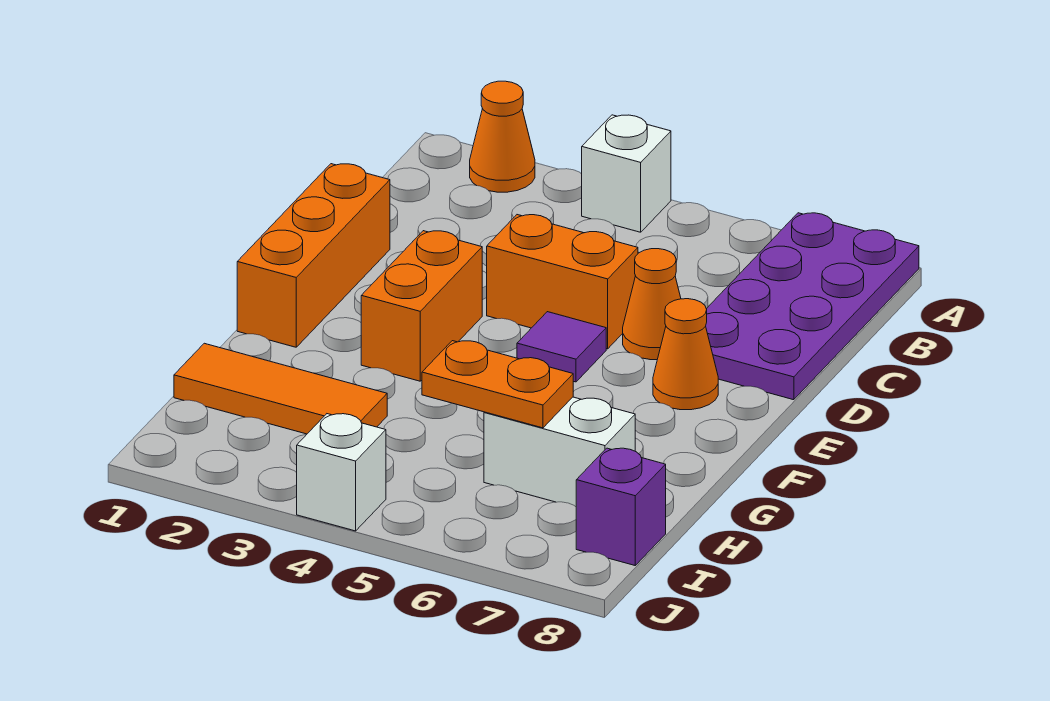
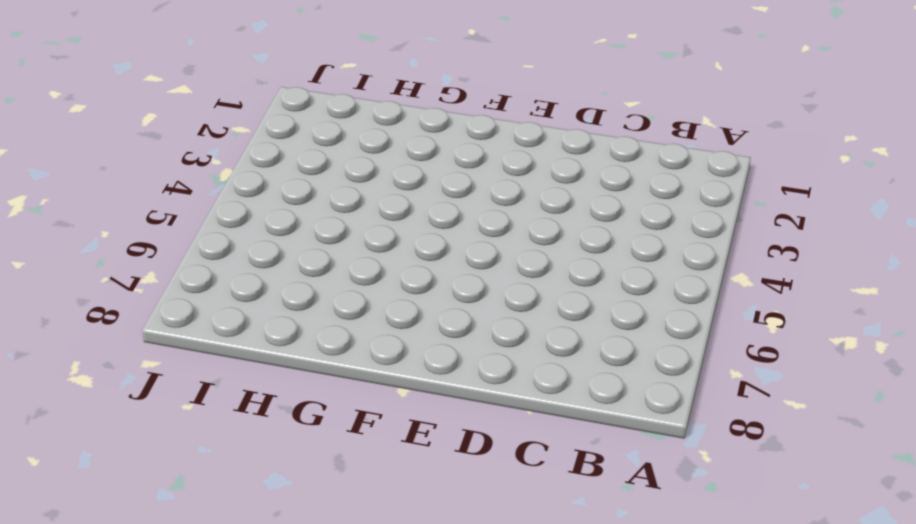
none -> orange 1x1 cone [470,81,535,192]
none -> white 1x1 brick [582,115,671,232]
none -> purple 2x4 plate [706,213,919,400]

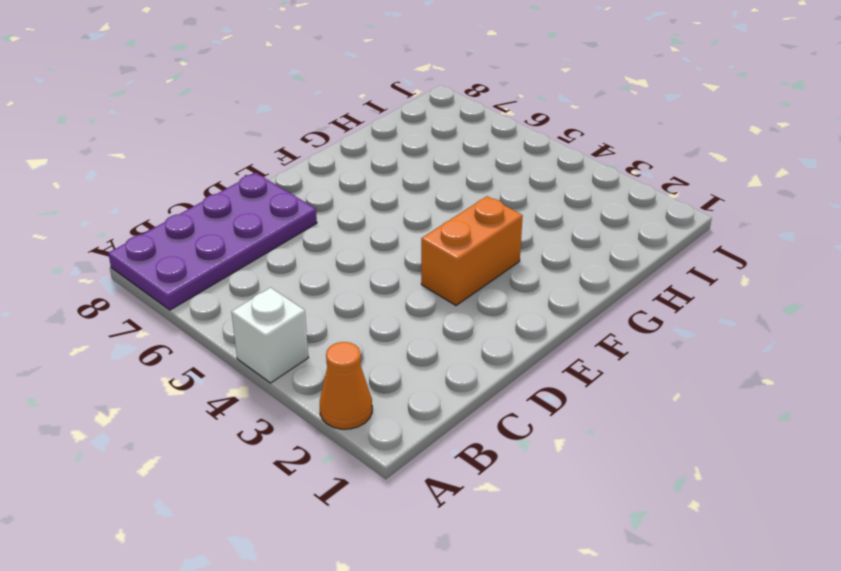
none -> orange 1x3 brick [237,164,390,347]
none -> orange 1x2 brick [487,215,638,349]
none -> orange 1x1 cone [623,249,681,360]

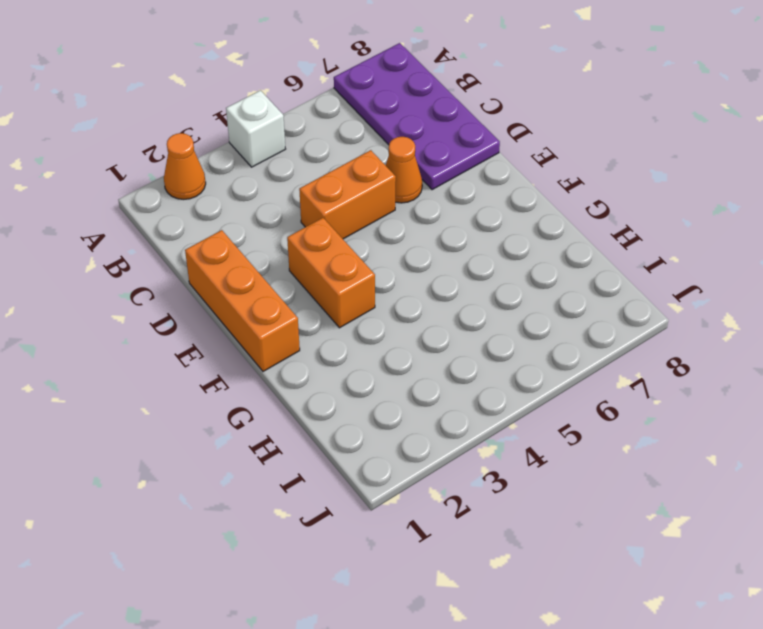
none -> purple 1x1 tile [517,312,606,382]
none -> orange 1x1 cone [653,299,718,410]
none -> orange 1x3 tile [174,343,387,434]

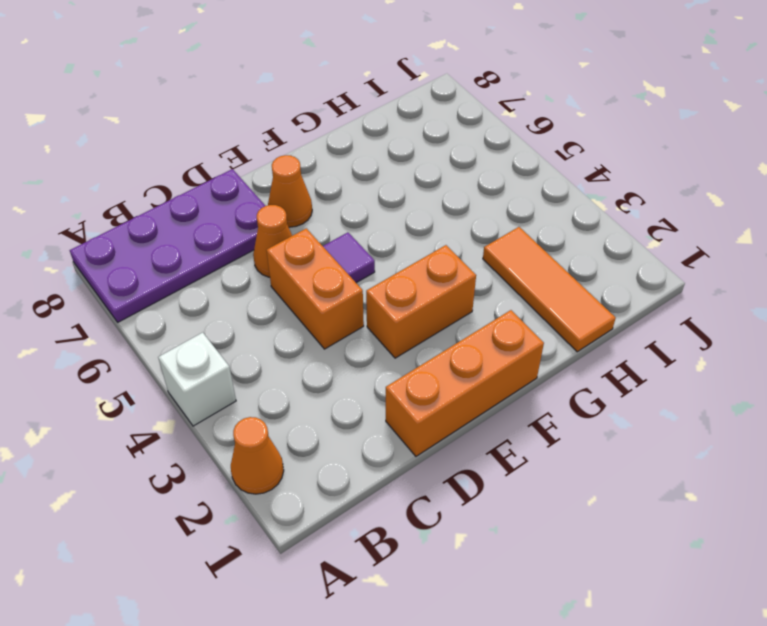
none -> white 1x2 brick [484,397,635,507]
none -> purple 1x1 brick [576,448,666,565]
none -> white 1x1 brick [297,414,386,531]

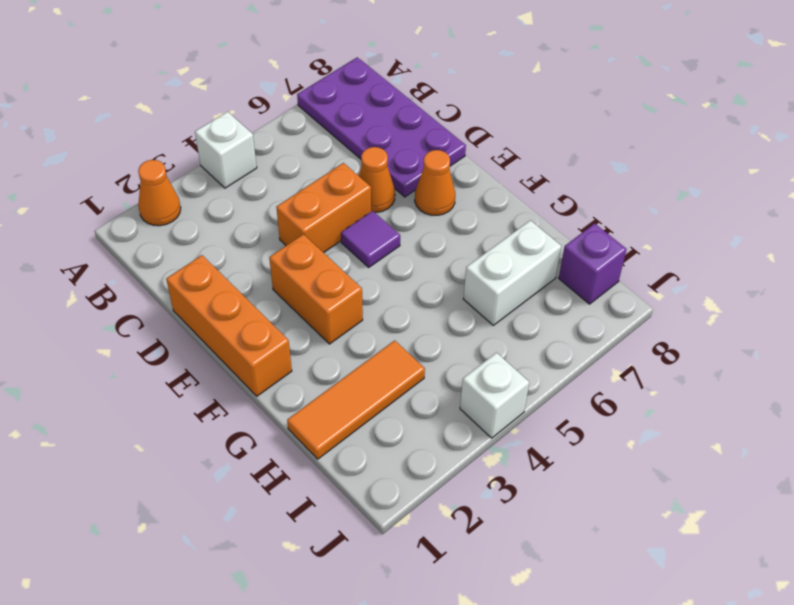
none -> orange 1x2 plate [422,341,573,428]

